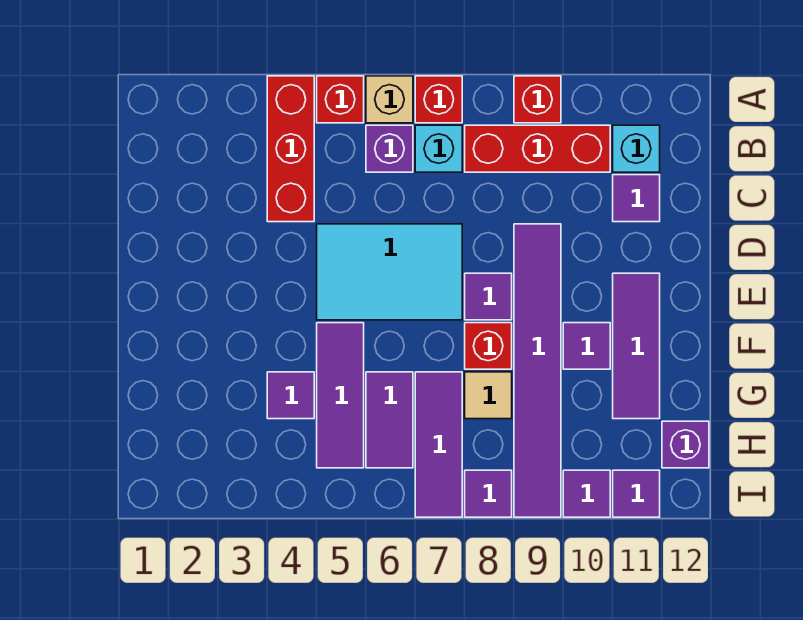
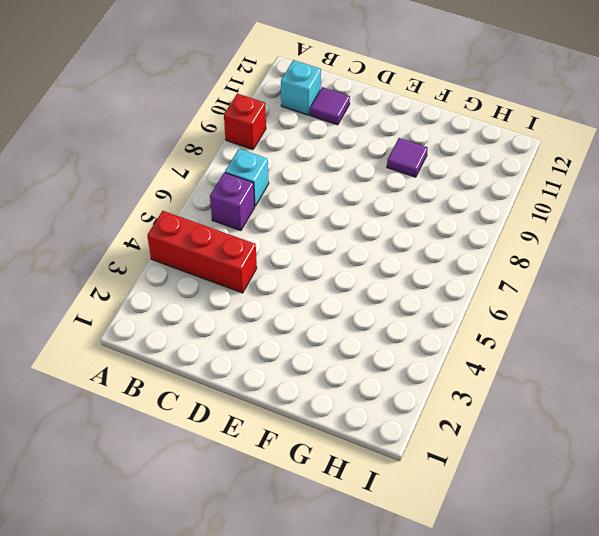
none -> red 1x1 brick [317,76,364,123]
none -> tan 1x1 brick [366,76,413,123]
none -> red 1x1 brick [415,76,462,123]

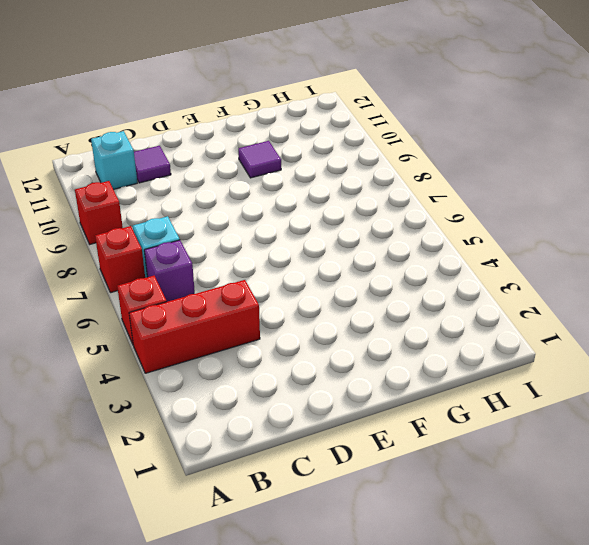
none -> tan 1x1 brick [366,76,413,123]
none -> red 1x3 brick [465,125,610,172]
none -> cyan 2x3 tile [317,224,462,320]

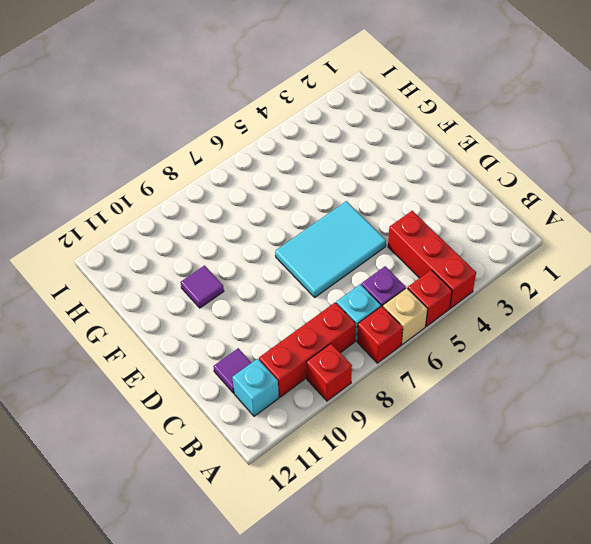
none -> purple 1x6 tile [514,224,561,517]
none -> purple 1x1 tile [465,273,512,320]
none -> purple 1x3 tile [613,273,660,419]

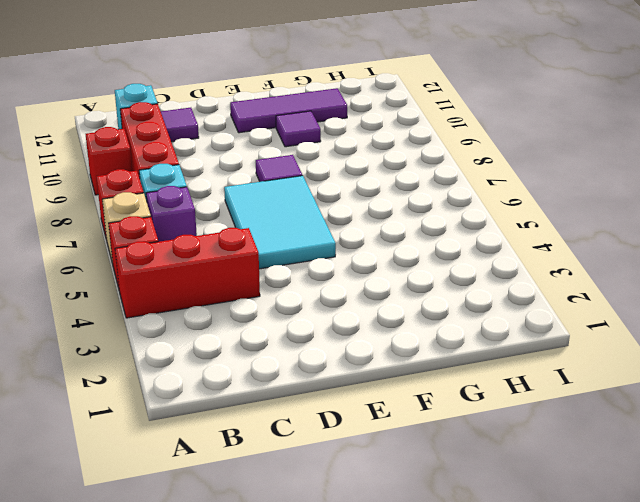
none -> purple 1x6 tile [514,224,561,517]
none -> purple 1x3 tile [317,323,364,468]
none -> red 1x1 brick [465,323,512,369]

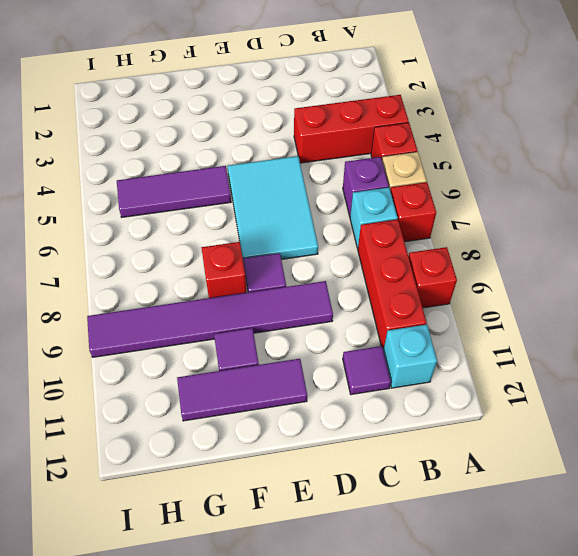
none -> purple 1x1 tile [267,372,314,419]
none -> purple 1x2 tile [366,372,413,468]
none -> purple 1x3 tile [415,372,462,517]

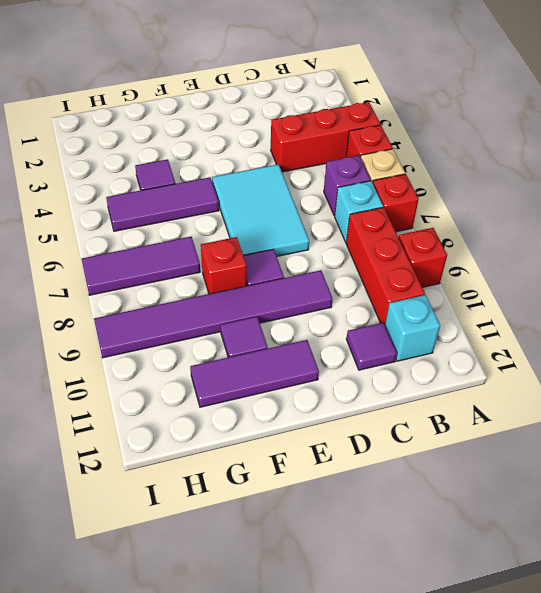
none -> purple 1x2 tile [366,372,413,468]
none -> tan 1x1 tile [465,372,512,419]
none -> purple 1x1 brick [662,421,709,468]

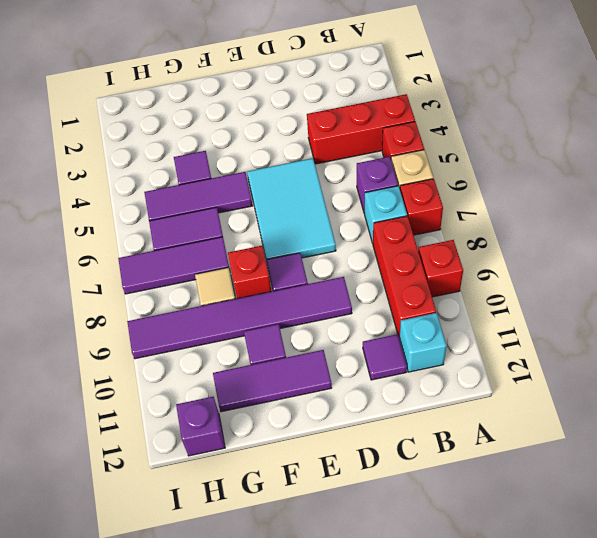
none -> purple 1x1 tile [465,470,512,517]
none -> purple 1x1 tile [563,470,610,517]
none -> purple 1x1 tile [613,470,660,517]

